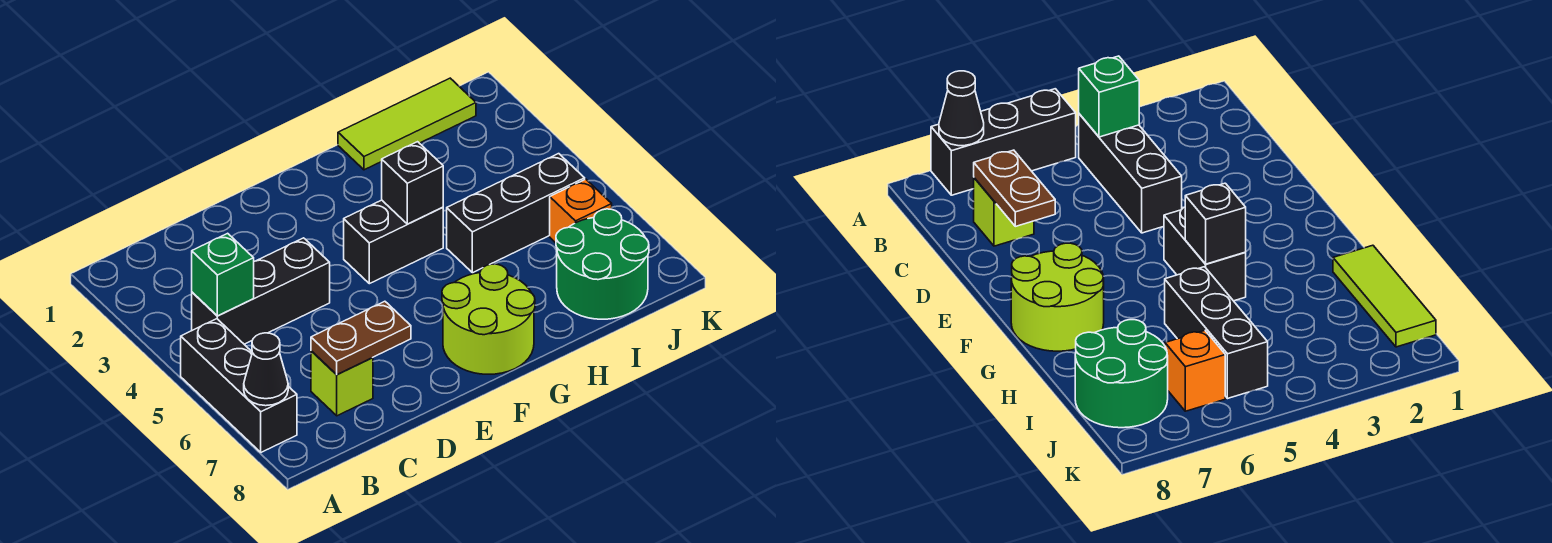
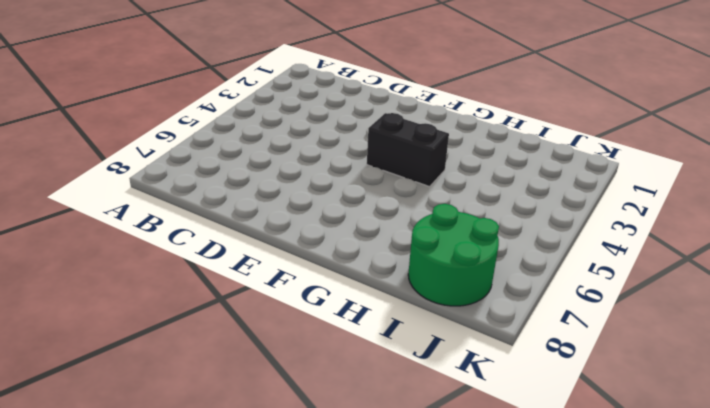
none -> black 1x3 brick [181,319,297,452]
none -> black 1x3 brick [192,238,330,344]
none -> lime 1x1 brick [311,351,373,416]

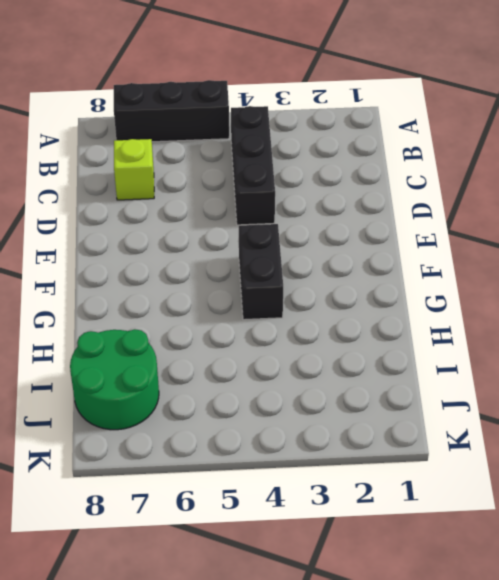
none -> lime 2x2 round brick [442,264,535,374]
none -> lime 1x3 tile [338,78,476,170]
none -> black 1x3 brick [447,154,585,273]

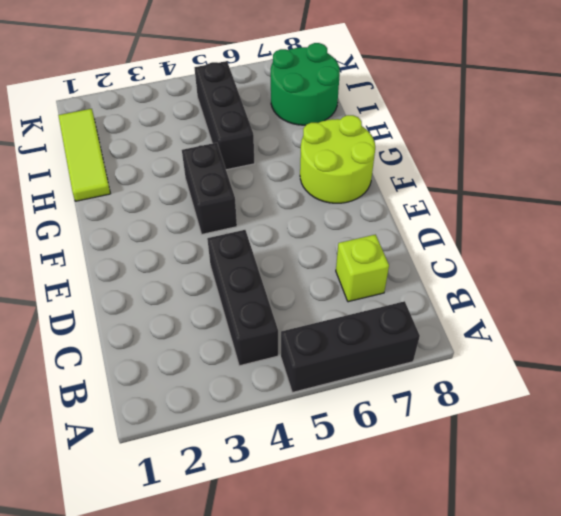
none -> orange 1x1 brick [550,179,612,243]
none -> black 1x1 cone [244,333,288,406]
none -> green 1x1 brick [192,233,254,316]

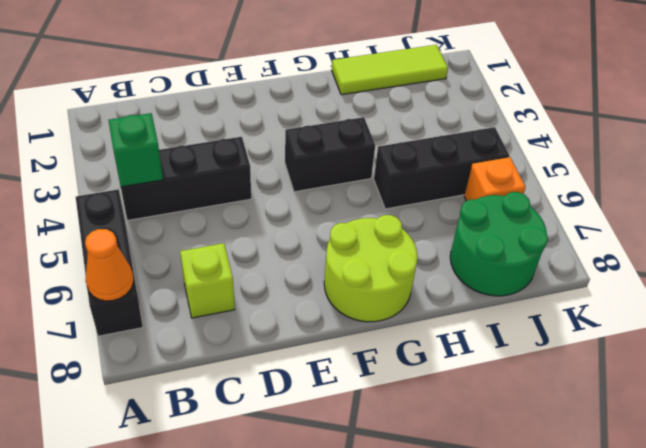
orange 1x1 cone [85,229,133,301] -> black 1x1 cone [244,333,288,406]
none -> brown 1x2 plate [311,301,411,375]
none -> black 1x1 brick [382,142,443,224]

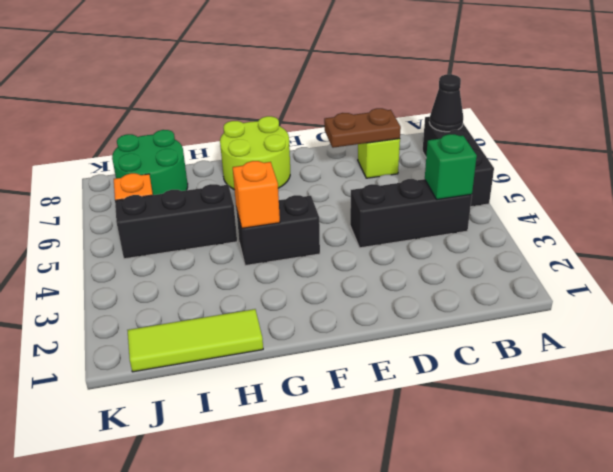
orange 1x1 brick [233,161,280,228] -> black 1x1 brick [382,142,443,224]

